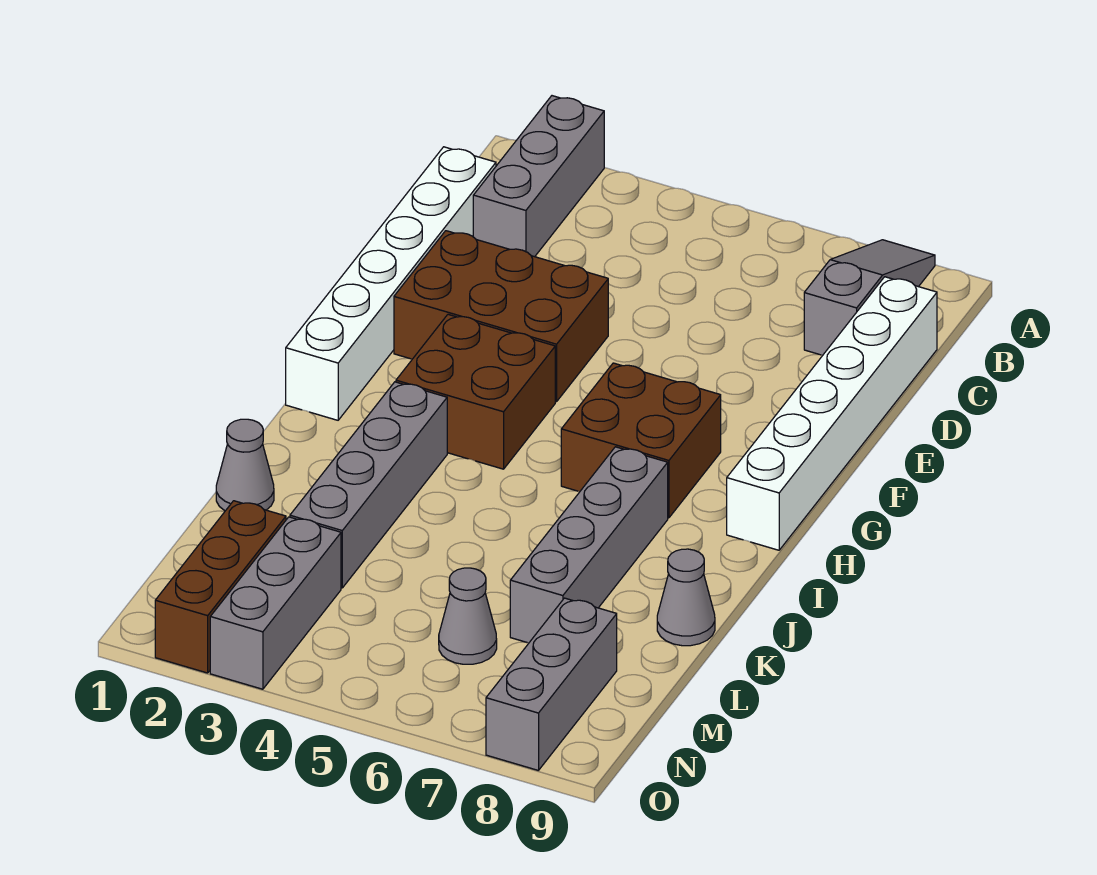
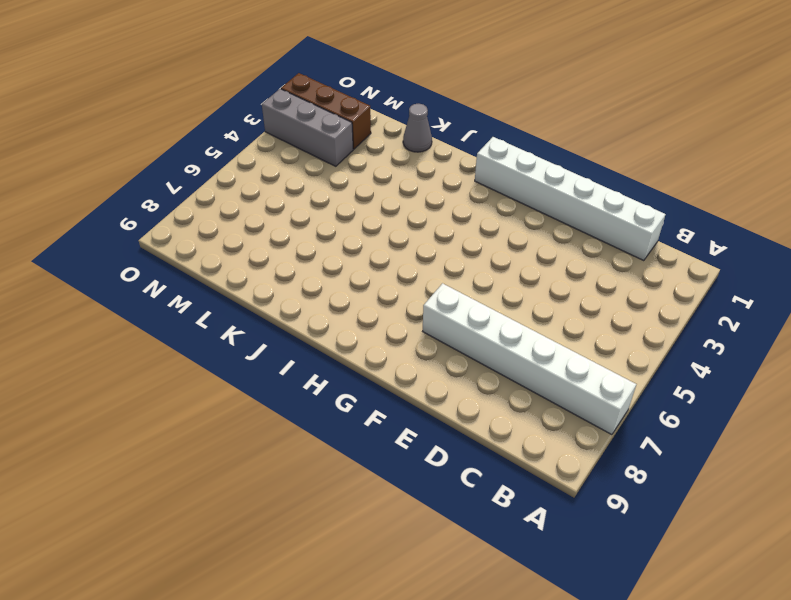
white 1x6 brick [423,283,636,435] -> white 1x6 brick moved to [727,277,937,550]
none -> grey 1x3 brick [473,96,604,257]
none -> grey 1x3 slope [804,240,935,355]
none -> brown 2x3 brick [394,231,608,402]

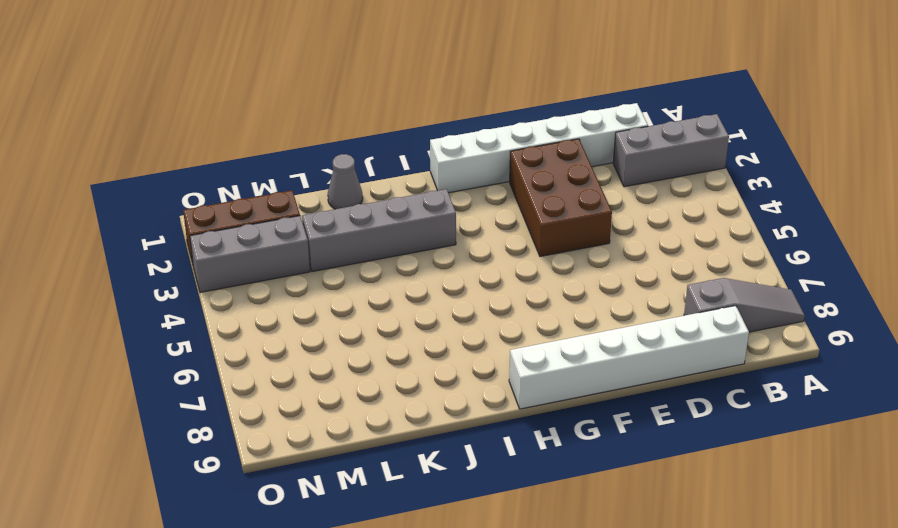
none -> brown 2x2 brick [396,314,555,469]
none -> brown 2x2 brick [561,363,721,518]
none -> grey 1x4 brick [510,447,668,643]

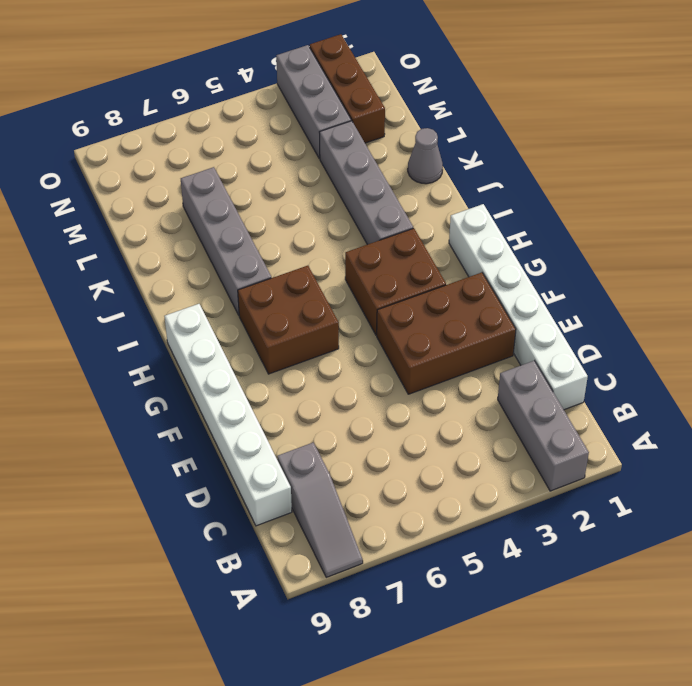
none -> grey 1x1 cone [657,549,715,646]
none -> grey 1x1 cone [439,568,497,664]
none -> grey 1x3 brick [486,598,617,771]

